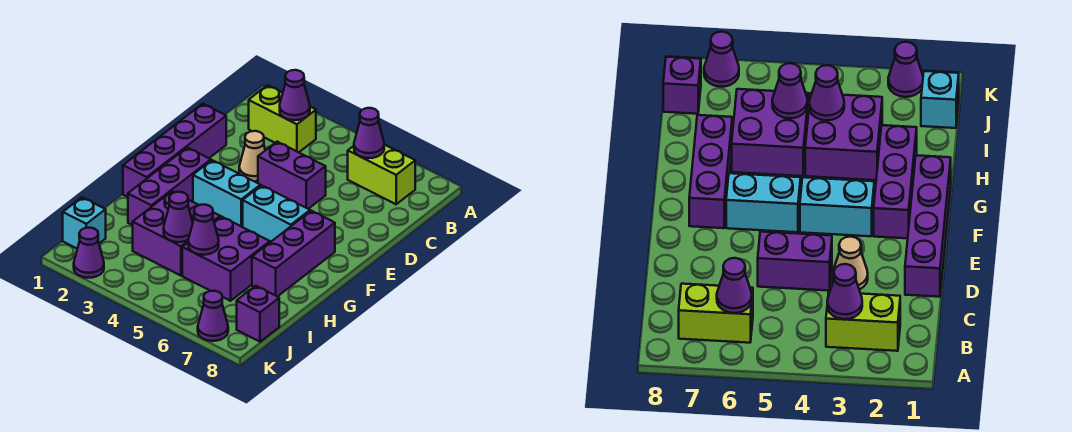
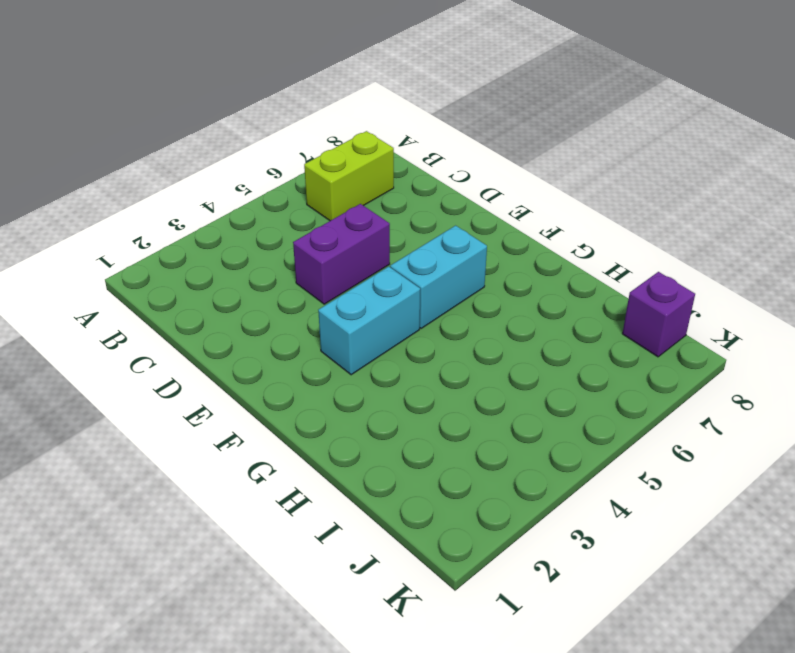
none -> lime 1x2 brick [249,85,316,152]
none -> purple 1x4 brick [123,104,226,197]
none -> tan 1x1 cone [239,131,265,181]

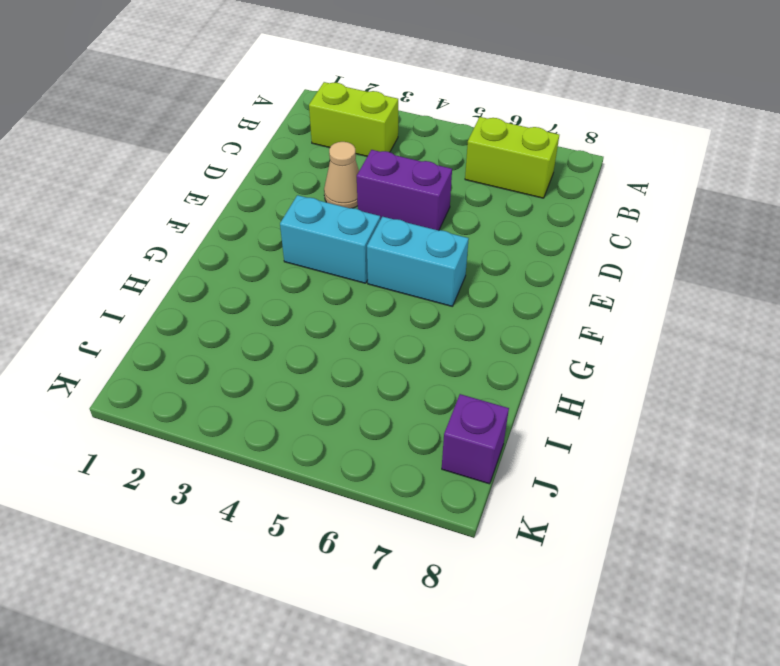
none -> purple 1x4 brick [123,104,226,197]
none -> purple 1x3 brick [128,147,211,225]
none -> purple 1x3 brick [252,211,335,297]

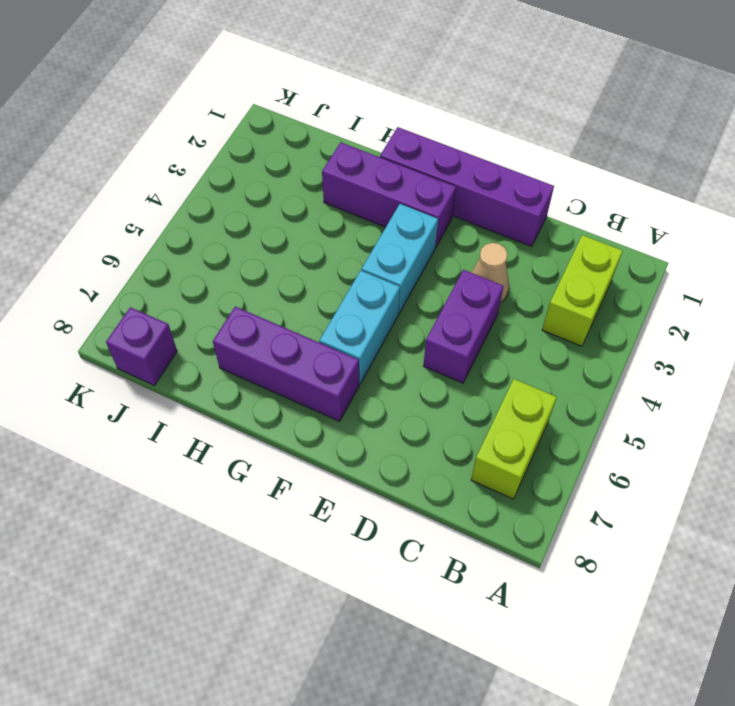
none -> purple 2x2 brick [133,191,220,276]
none -> purple 2x2 brick [182,217,270,301]
none -> cyan 1x1 brick [63,197,106,249]

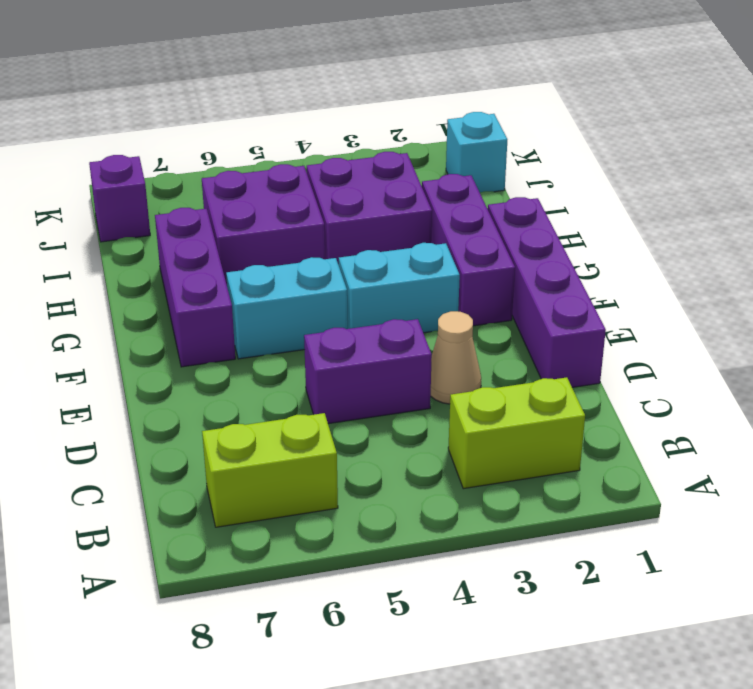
none -> purple 1x1 cone [74,228,104,278]
none -> purple 1x1 cone [198,291,228,341]
none -> purple 1x1 cone [280,70,310,120]

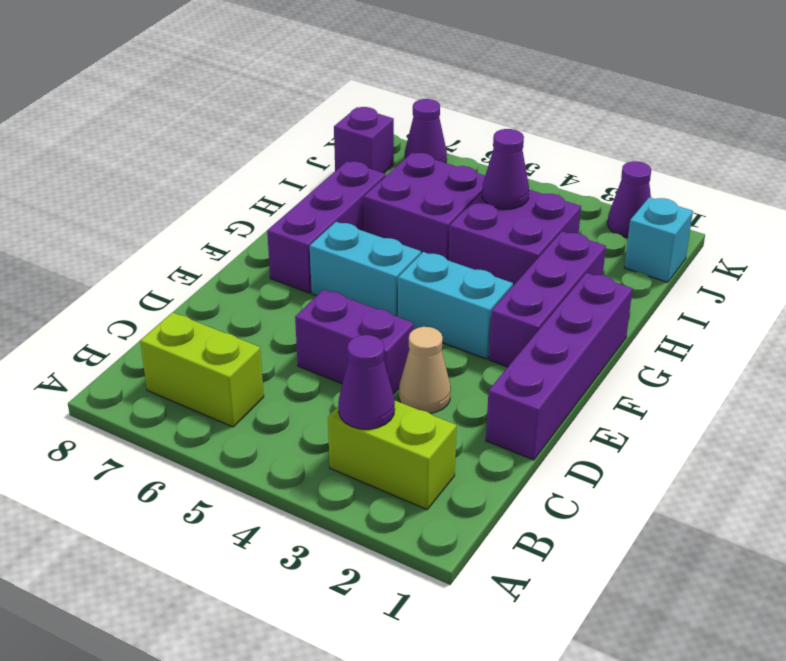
none -> purple 1x1 cone [354,108,384,158]
none -> purple 1x1 cone [188,205,219,255]

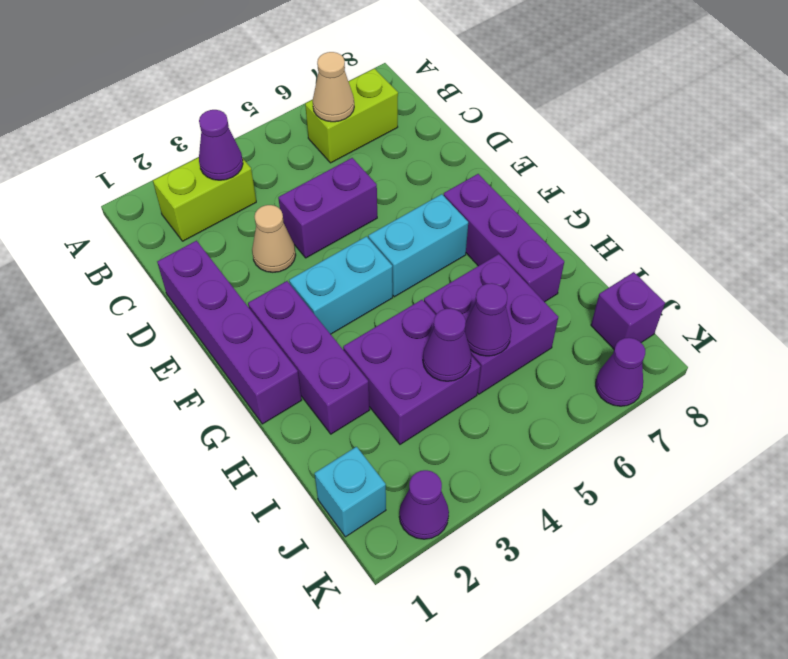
tan 1x1 cone [312,52,354,122] -> purple 1x1 cone [354,108,384,158]

